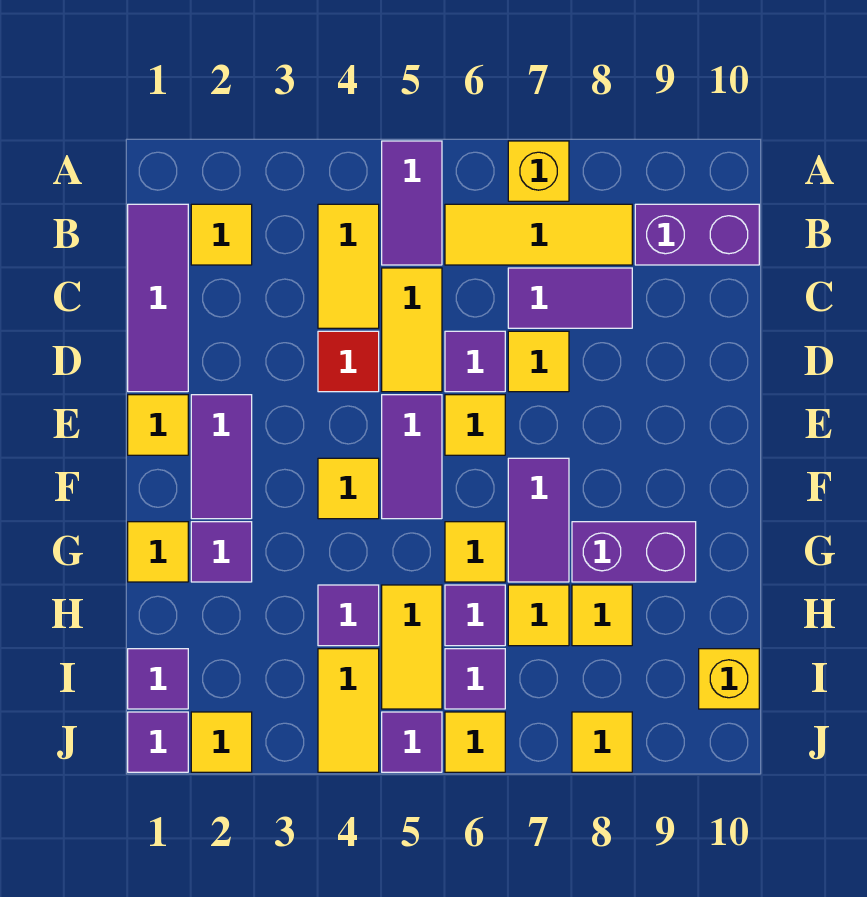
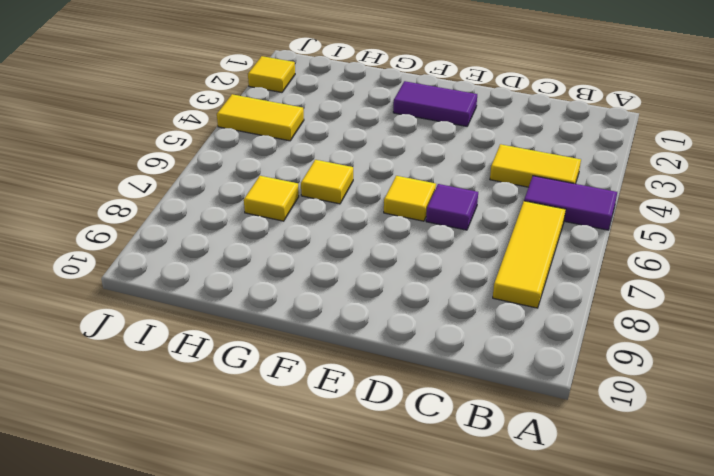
none -> yellow 1x1 brick [508,141,569,201]
none -> purple 1x3 tile [128,204,188,392]
none -> yellow 1x1 tile [191,204,252,265]
none -> purple 1x2 brick [635,204,759,265]

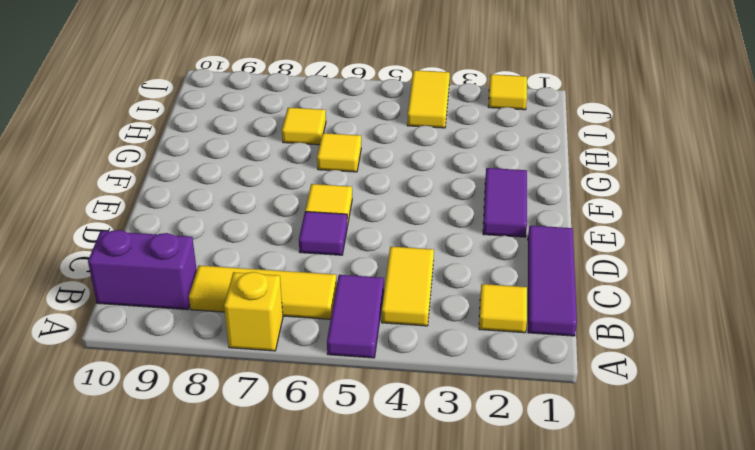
none -> yellow 1x2 tile [382,268,442,392]
none -> purple 1x2 tile [508,268,632,328]
none -> red 1x1 tile [318,331,379,392]
none -> yellow 1x1 tile [508,331,569,392]

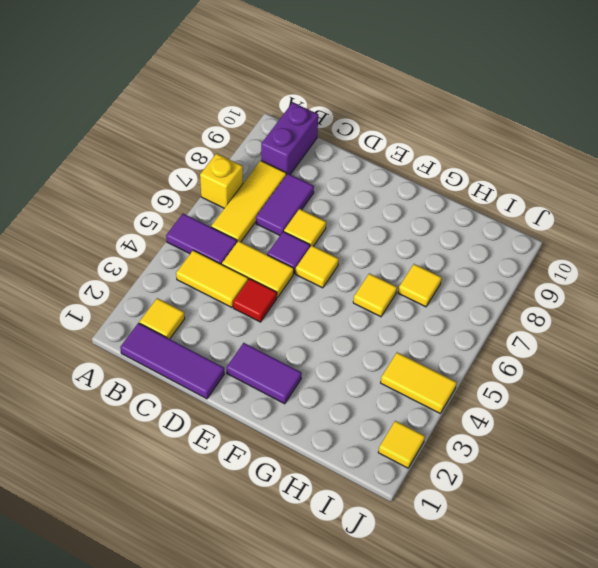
none -> yellow 1x1 tile [128,395,188,455]
none -> purple 1x2 tile [382,395,442,519]
none -> yellow 1x1 tile [318,458,379,519]
none -> purple 1x2 tile [508,458,569,582]

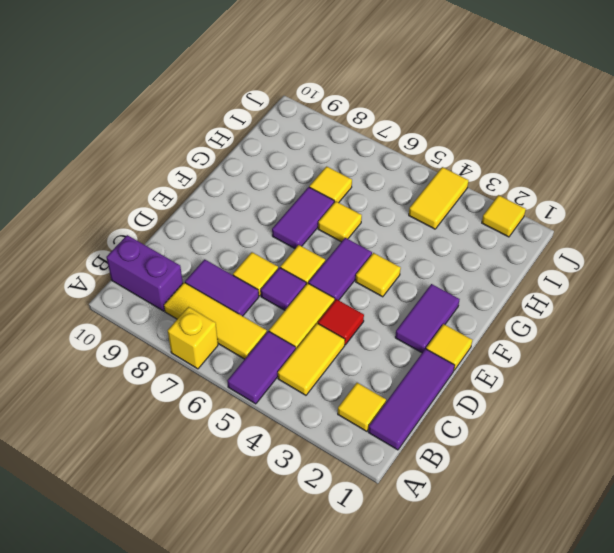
none -> yellow 1x1 tile [128,522,188,582]
none -> purple 1x1 tile [191,522,252,582]
none -> purple 1x2 brick [572,522,696,582]
none -> purple 1x1 tile [318,585,379,646]

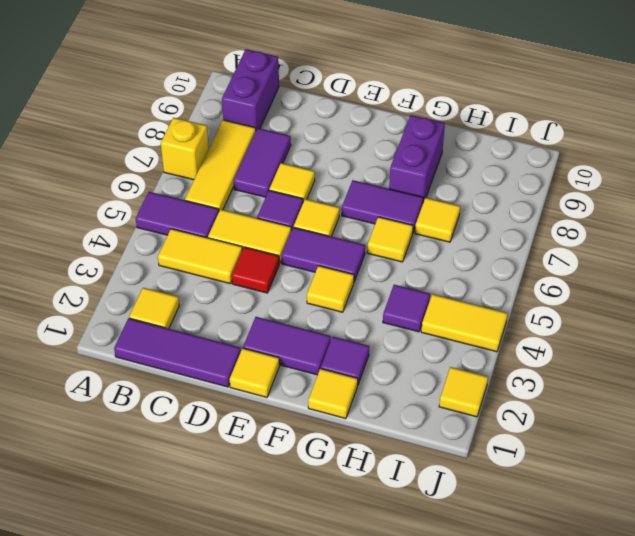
none -> yellow 1x2 tile [382,585,442,709]
none -> purple 1x1 tile [445,585,505,646]
none -> yellow 1x1 tile [572,585,632,646]
none -> purple 1x1 tile [128,649,188,709]

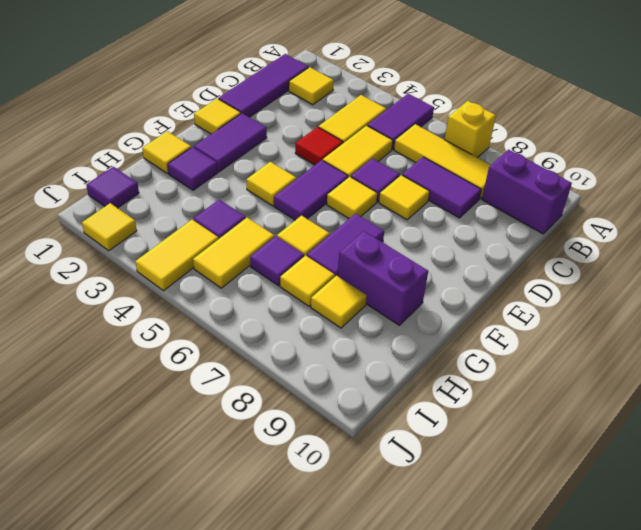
none -> purple 1x1 tile [445,649,505,709]
none -> yellow 1x1 brick [699,649,759,709]
none -> purple 1x1 tile [128,712,188,772]
none -> purple 1x1 tile [382,712,442,772]

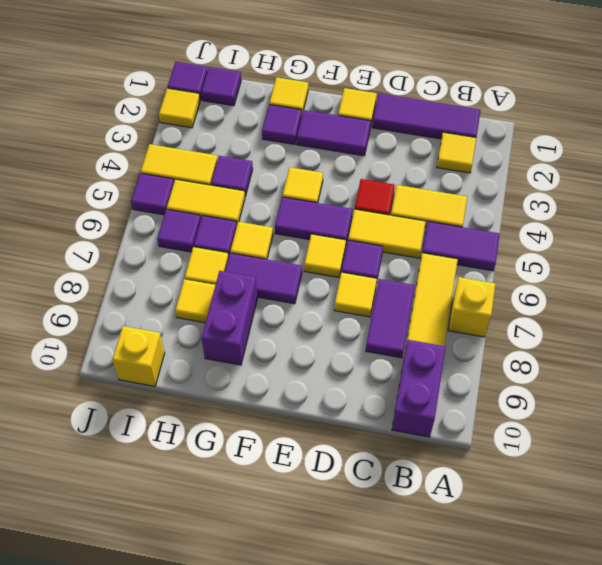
none -> yellow 1x1 tile [445,712,505,772]
none -> yellow 1x1 tile [572,712,632,772]

